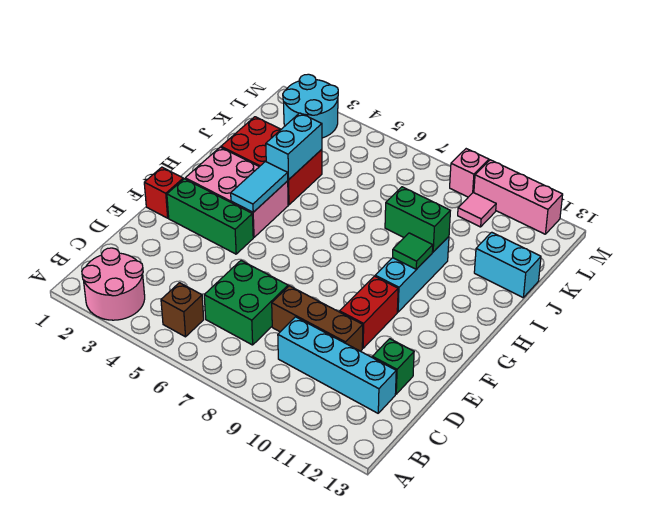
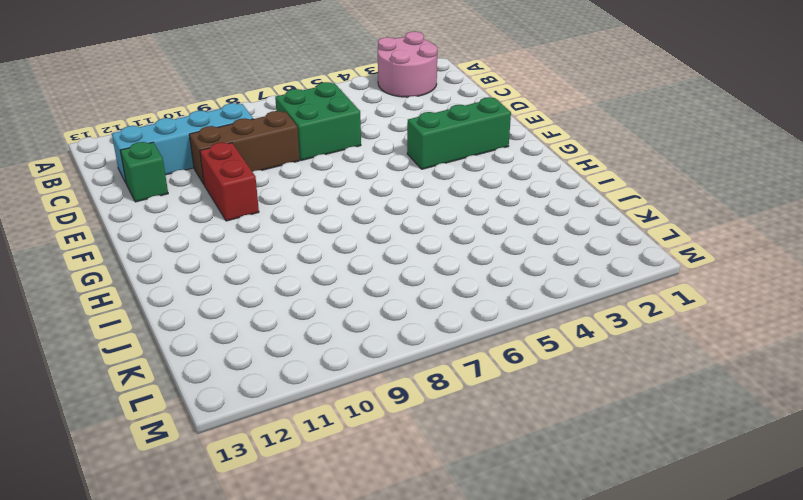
none -> brown 1x1 brick [161,283,204,337]
none -> red 1x1 brick [144,167,183,218]
none -> pink 2x3 brick [185,147,288,237]

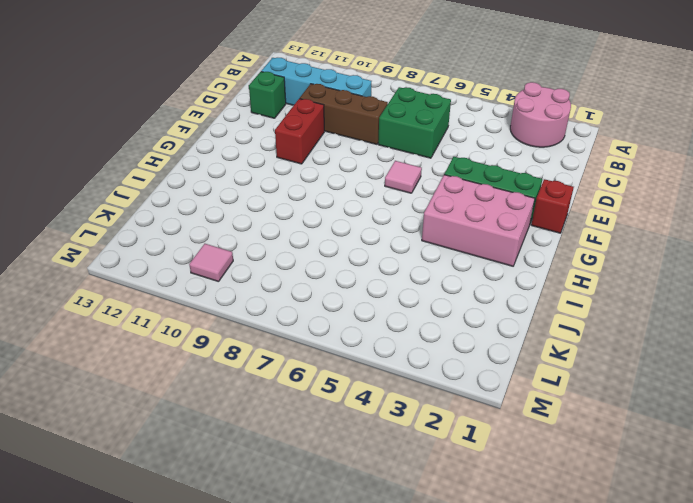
pink 1x1 tile [385,161,422,193] -> none
none -> brown 1x1 brick [161,283,204,337]
none -> cyan 1x3 brick [375,237,449,312]
none -> red 2x3 brick [221,117,322,205]

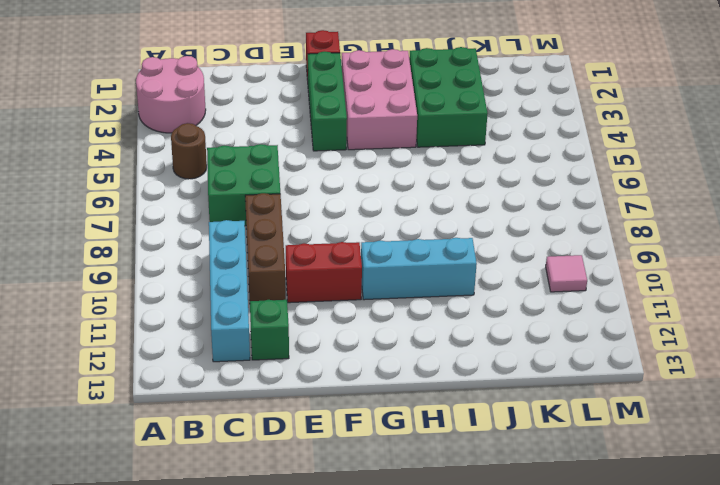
brown 1x1 round brick [171,123,207,179] -> brown 1x1 brick [161,283,204,337]
green 2x3 brick [409,47,488,147] -> red 2x3 brick [221,117,322,205]
none -> cyan 1x2 brick [474,232,541,297]
none -> cyan 2x2 round brick [283,74,338,138]
none -> pink 1x1 brick [450,149,489,197]

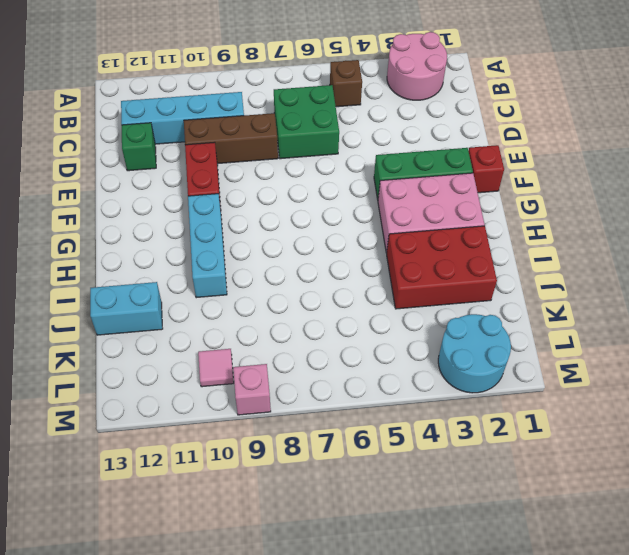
none -> pink 1x3 brick [474,160,563,234]
none -> cyan 1x2 tile [231,162,288,212]
none -> green 1x1 tile [393,233,433,269]

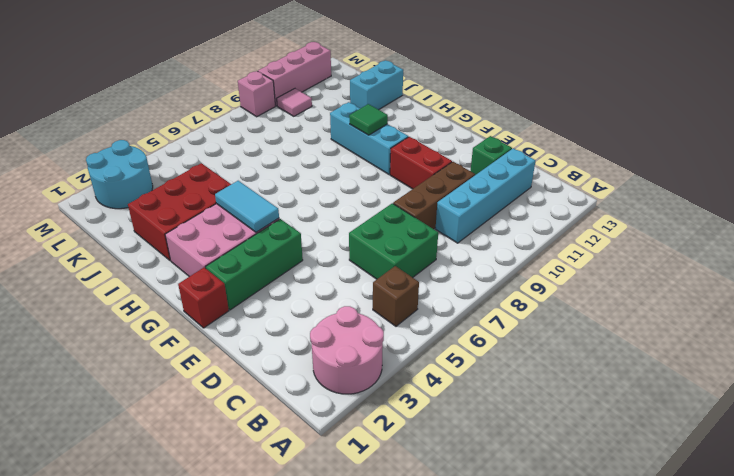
none -> cyan 1x2 brick [266,113,322,180]
none -> green 1x2 brick [385,187,450,252]

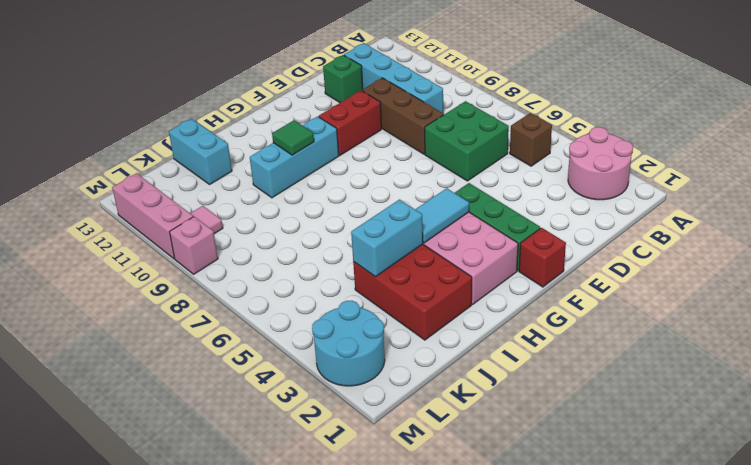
none -> green 1x2 brick [385,187,450,252]

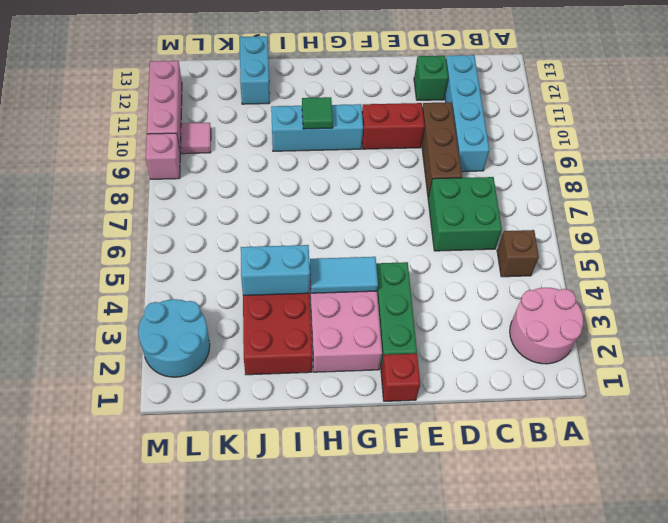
none -> green 1x2 brick [385,187,450,252]

